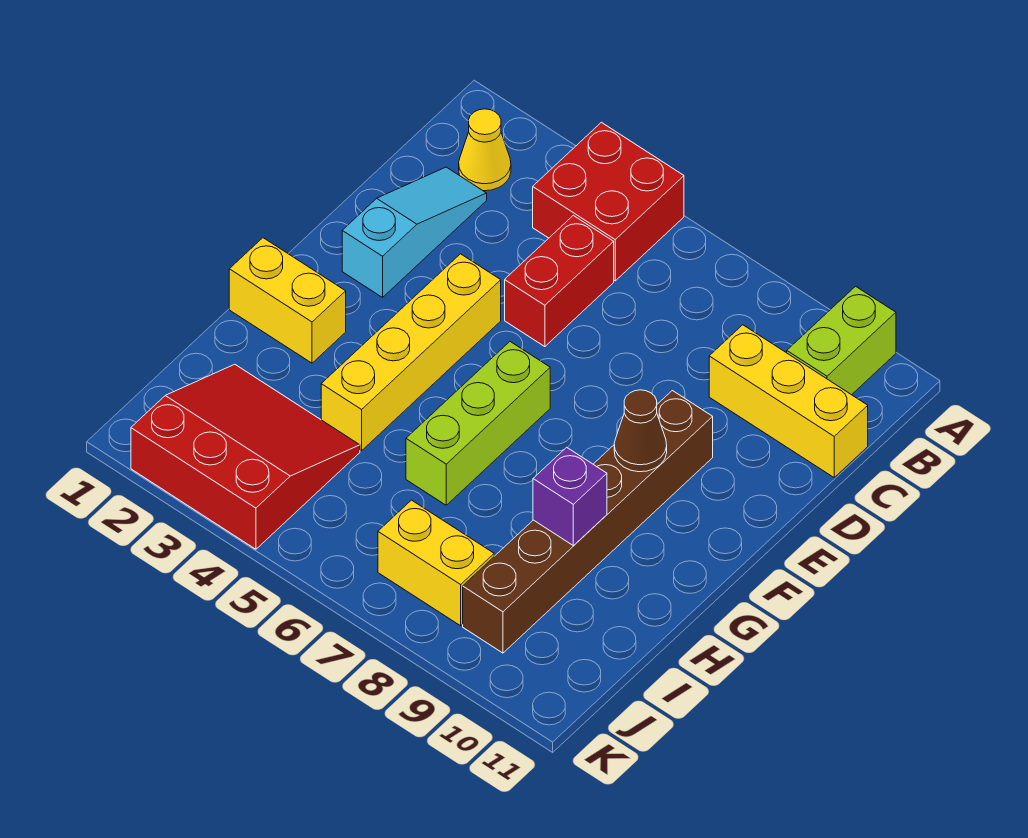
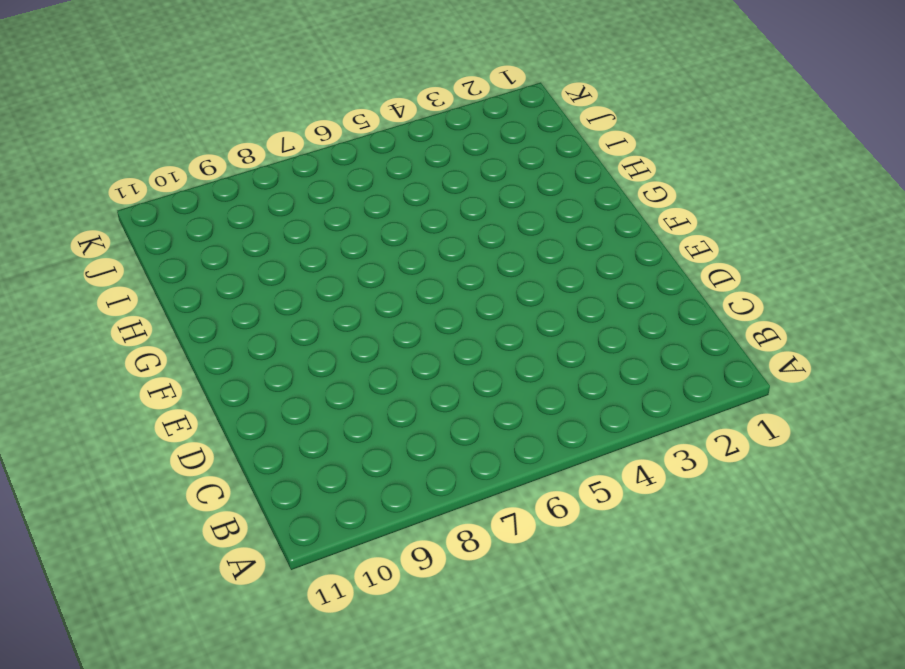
none -> red 2x2 brick [533,122,684,281]
none -> lime 1x2 brick [787,286,896,395]
none -> yellow 1x1 cone [459,109,511,191]

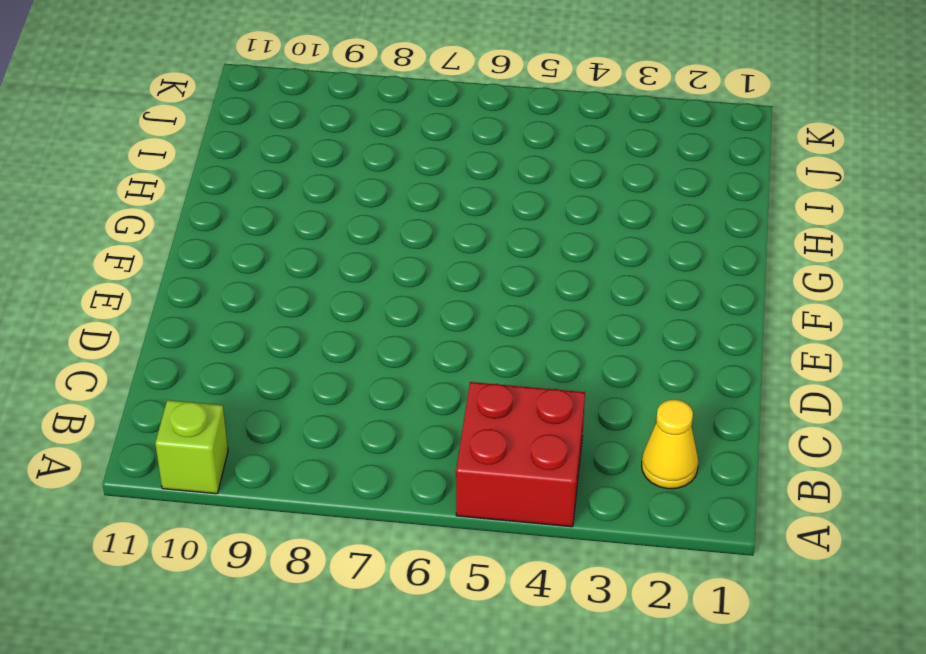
lime 1x1 brick [155,400,228,494] -> lime 1x2 brick [787,286,896,395]
none -> cyan 1x3 slope [342,167,487,297]
none -> red 1x2 brick [505,215,614,347]
none -> yellow 1x3 brick [709,325,868,477]

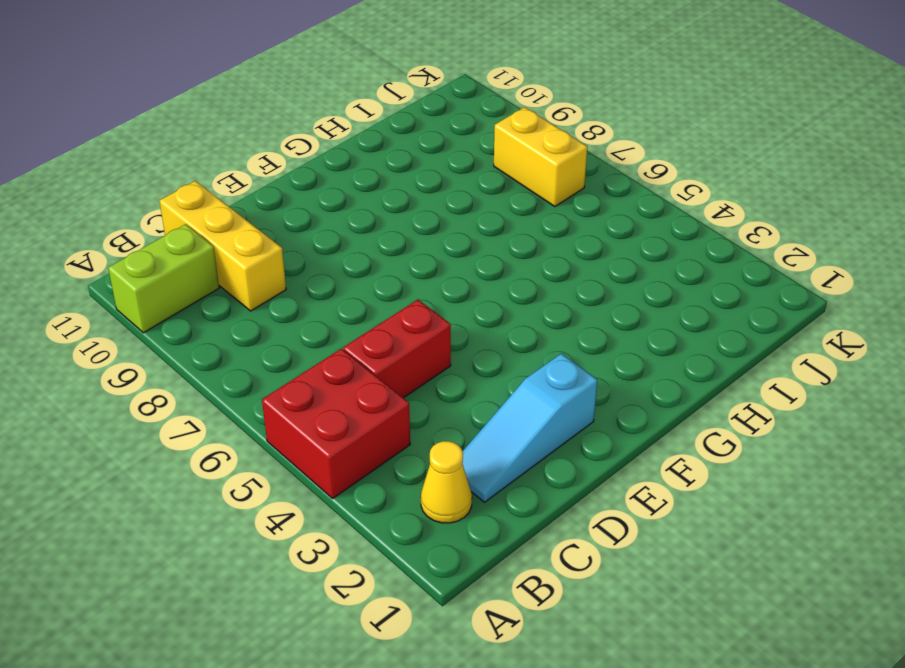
none -> yellow 1x4 brick [321,254,501,451]
none -> brown 1x6 brick [463,391,713,653]
none -> lime 1x3 brick [406,342,550,505]

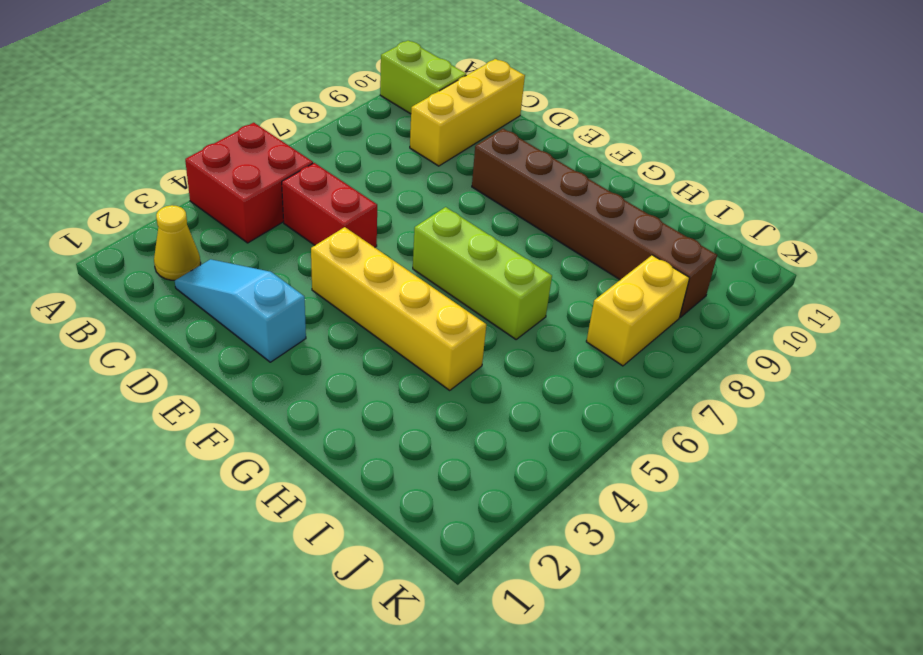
none -> yellow 1x2 brick [229,238,346,363]
none -> red 3x3 slope [131,364,360,549]
none -> brown 1x1 cone [614,390,667,472]

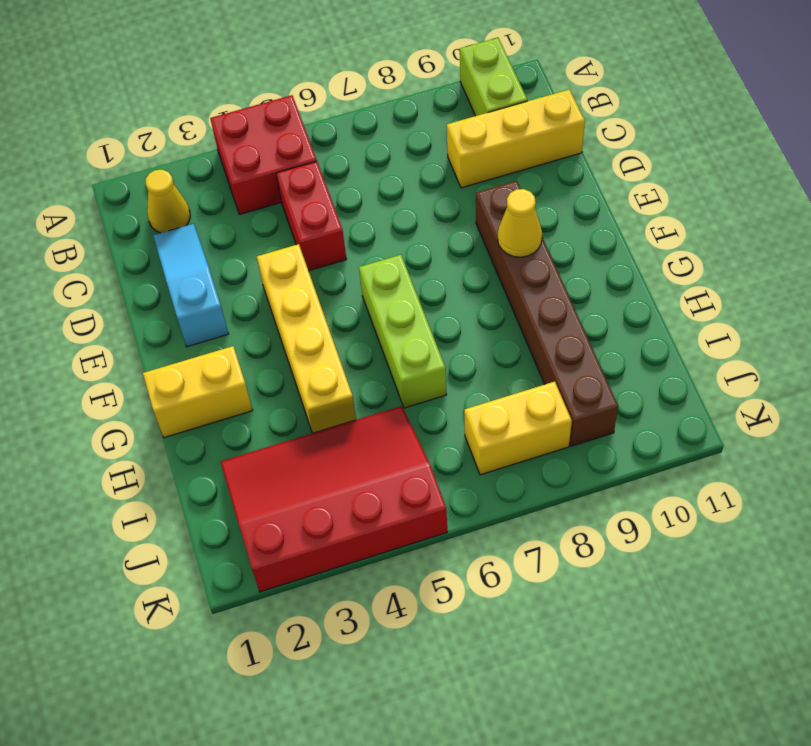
yellow 1x1 cone [498,189,542,257] -> brown 1x1 cone [614,390,667,472]
red 3x4 slope [221,406,447,592] -> red 3x3 slope [131,364,360,549]
none -> purple 1x1 brick [533,447,607,545]

